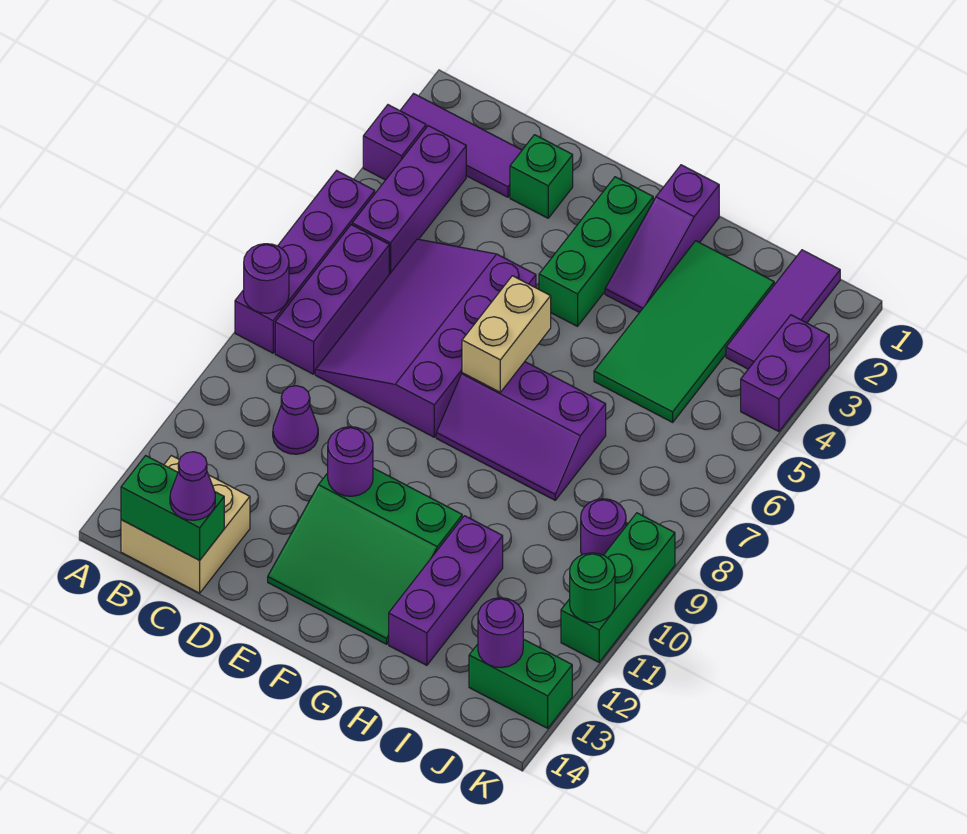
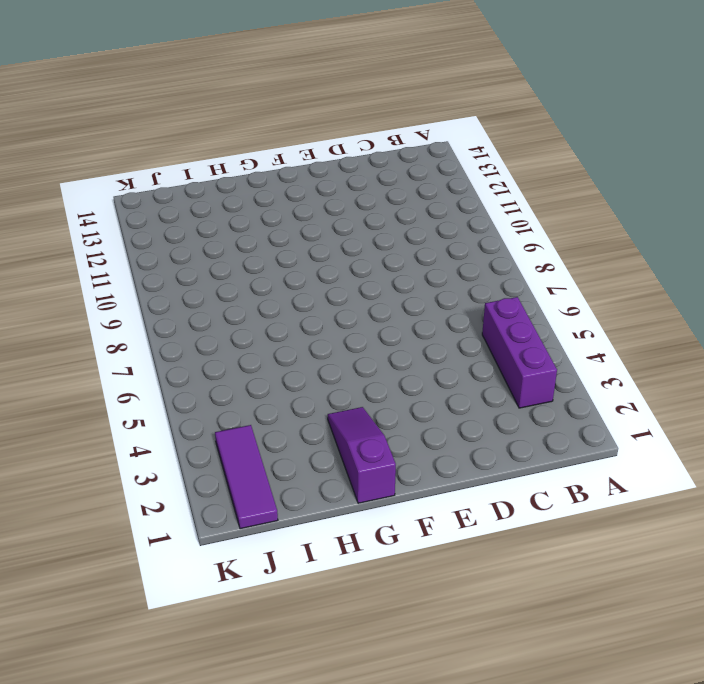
none -> purple 1x3 tile [400,94,522,197]
none -> purple 1x1 brick [363,105,426,180]
none -> purple 1x4 brick [235,171,375,353]

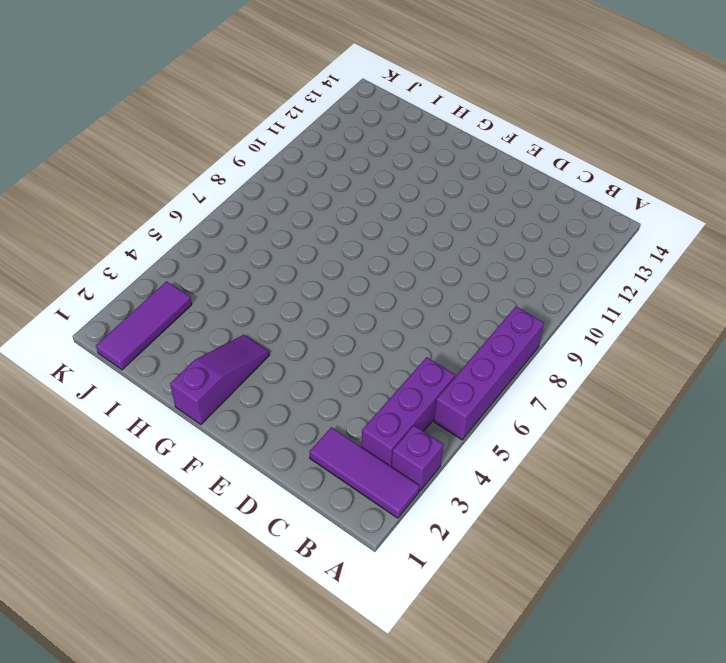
none -> purple 1x3 brick [275,225,389,374]
none -> tan 2x2 brick [121,456,250,593]
none -> purple 3x4 slope [315,239,536,437]

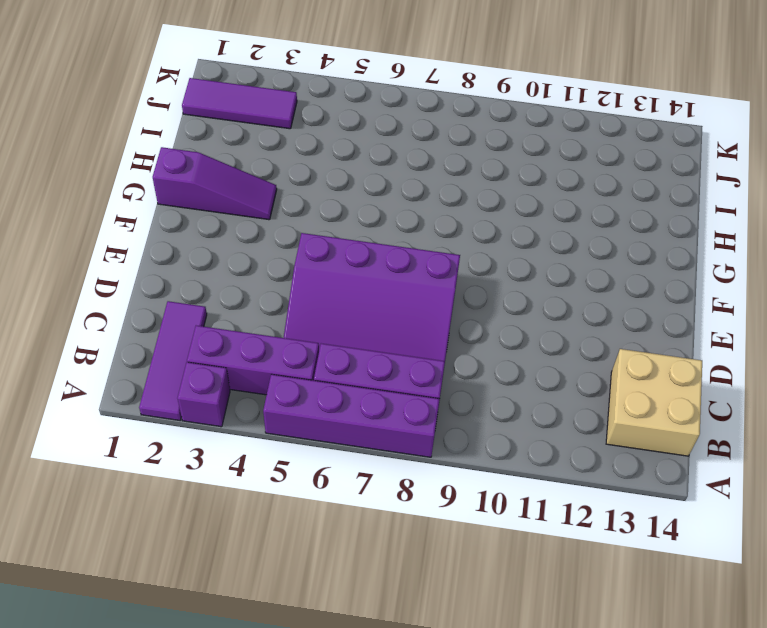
none -> purple 1x1 cone [273,386,318,454]
none -> green 1x1 brick [510,135,573,218]
none -> green 3x3 slope [268,468,462,644]

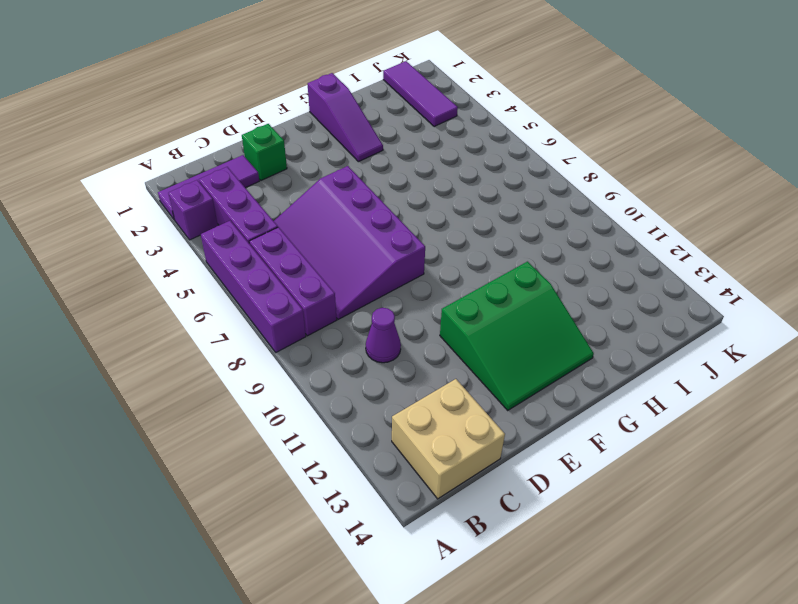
none -> green 1x3 brick [539,177,653,326]
none -> purple 2x3 slope [436,362,606,500]
none -> green 2x4 tile [594,241,774,422]

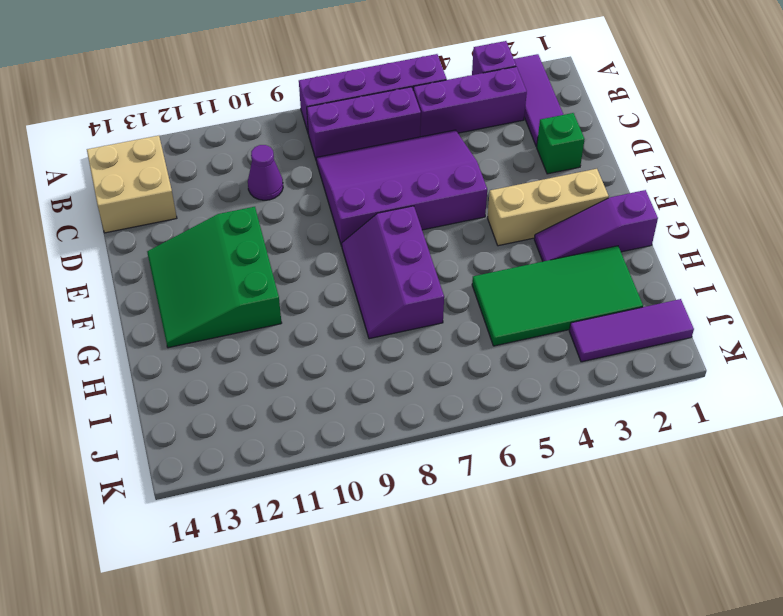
tan 1x3 brick [487,169,609,246] -> green 1x3 brick [539,177,653,326]
none -> purple 1x3 brick [389,516,503,665]
none -> purple 1x1 round brick [581,499,626,555]
none -> green 1x2 brick [469,639,572,728]

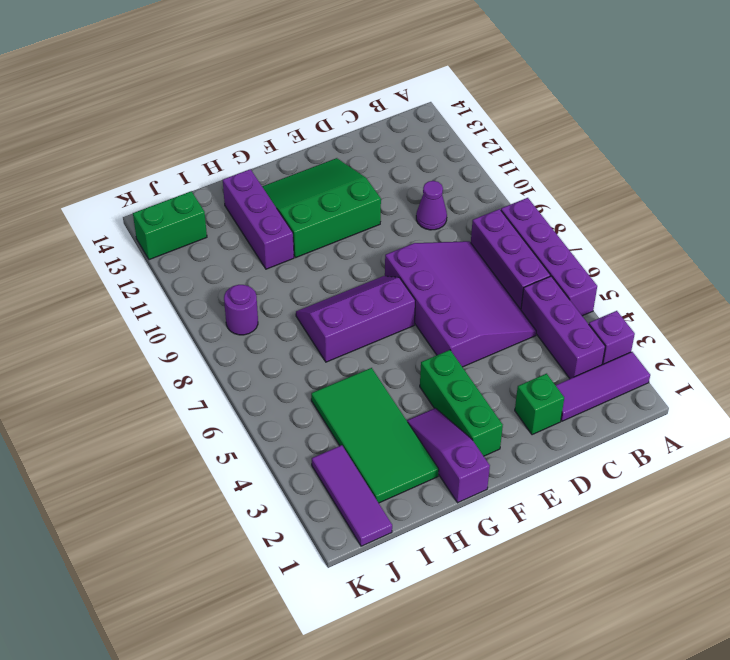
none -> tan 2x2 brick [121,456,250,593]
none -> purple 1x2 brick [741,315,829,431]
none -> green 1x3 brick [561,513,675,662]

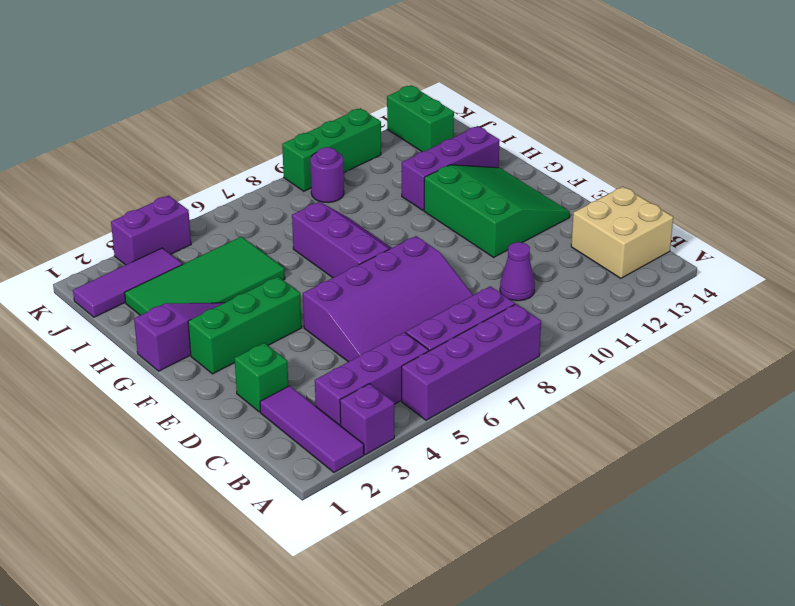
none -> purple 1x1 round brick [244,244,289,313]
none -> green 1x2 brick [121,456,224,560]
none -> purple 1x1 round brick [328,427,373,496]

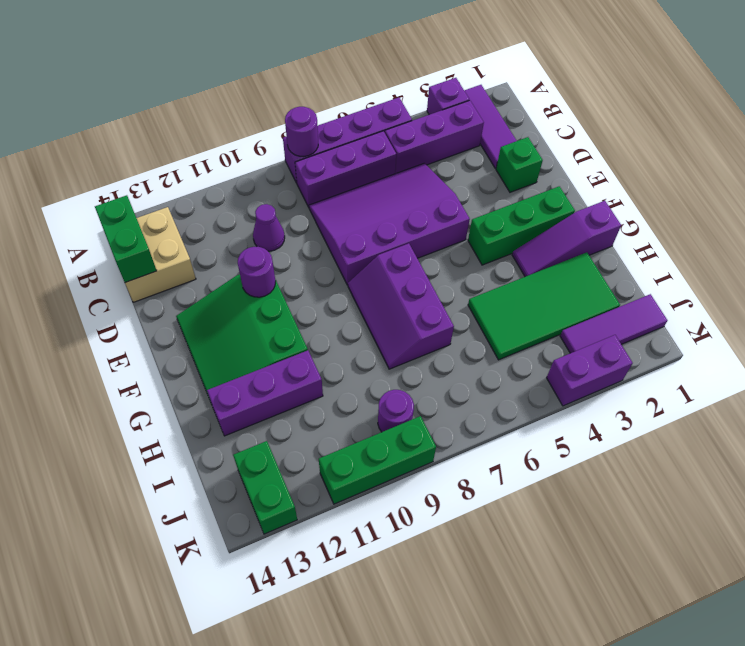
none -> tan 1x2 brick [462,276,551,392]
none -> purple 1x1 round brick [478,598,523,668]
none -> green 1x1 round brick [570,553,615,623]

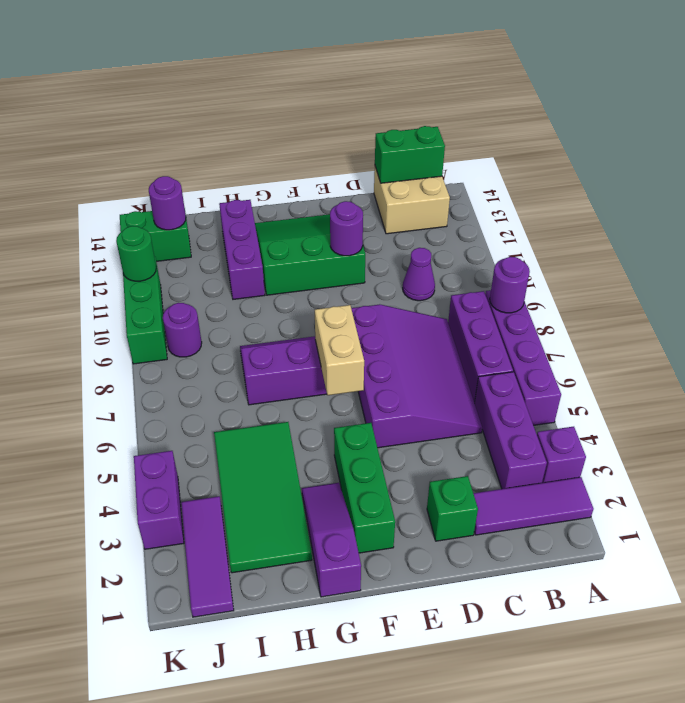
none -> purple 1x1 cone [170,452,215,520]

